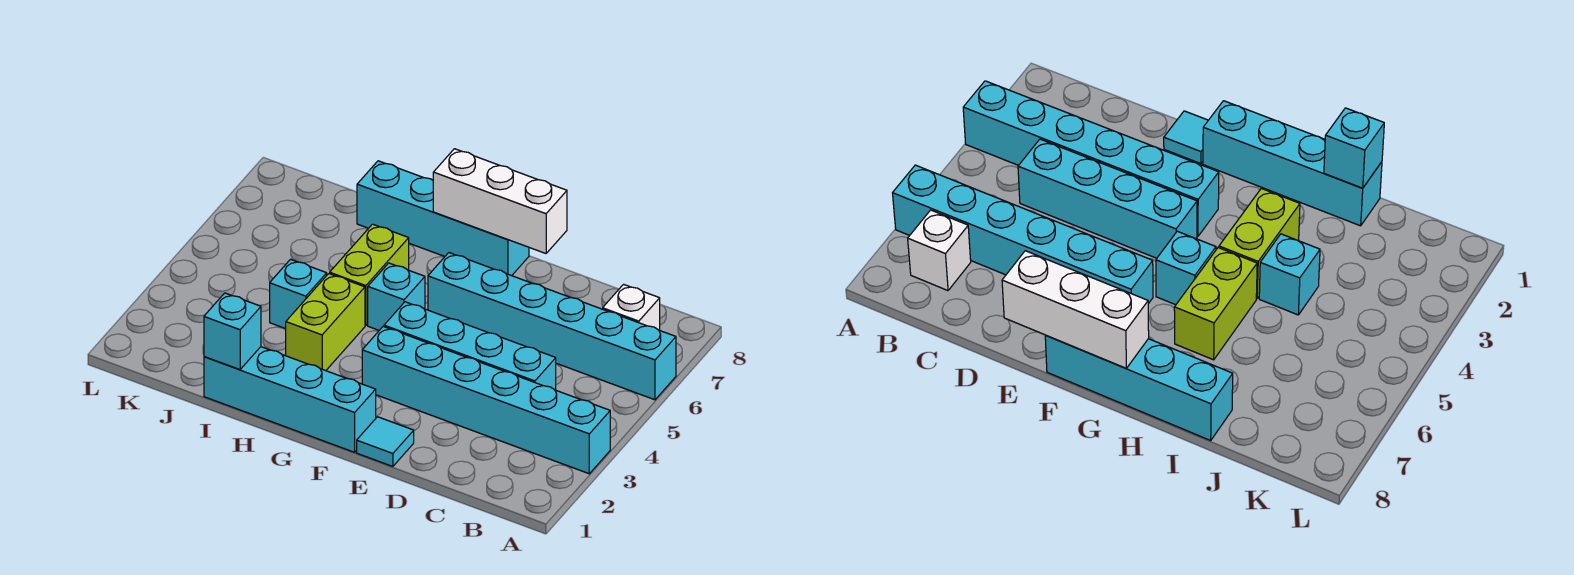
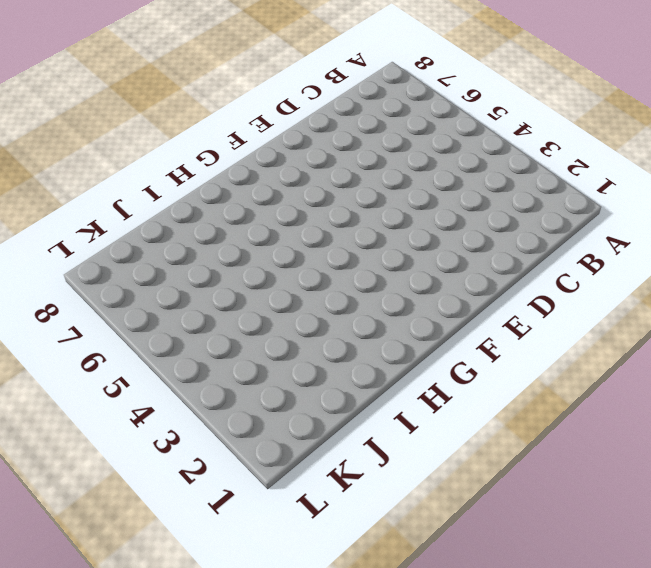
none -> cyan 1x6 brick [362,327,610,474]
none -> cyan 1x6 brick [428,253,676,400]
none -> white 1x1 brick [603,284,660,330]

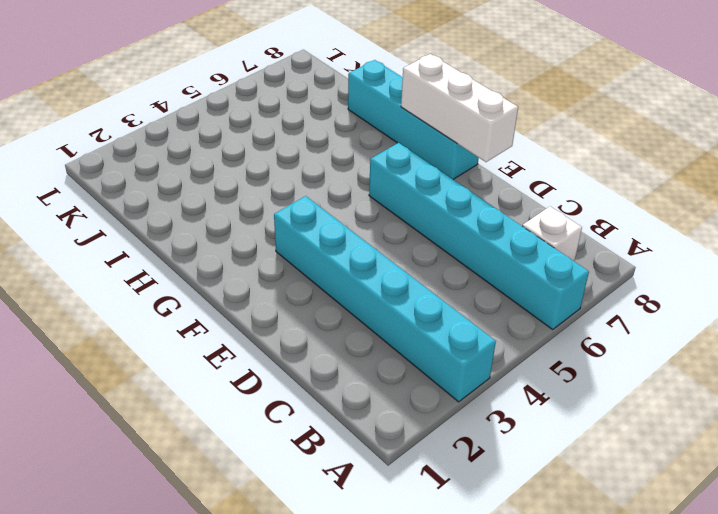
none -> cyan 1x4 brick [384,302,556,390]
none -> cyan 1x1 tile [357,417,414,466]
none -> cyan 1x4 brick [204,347,376,452]

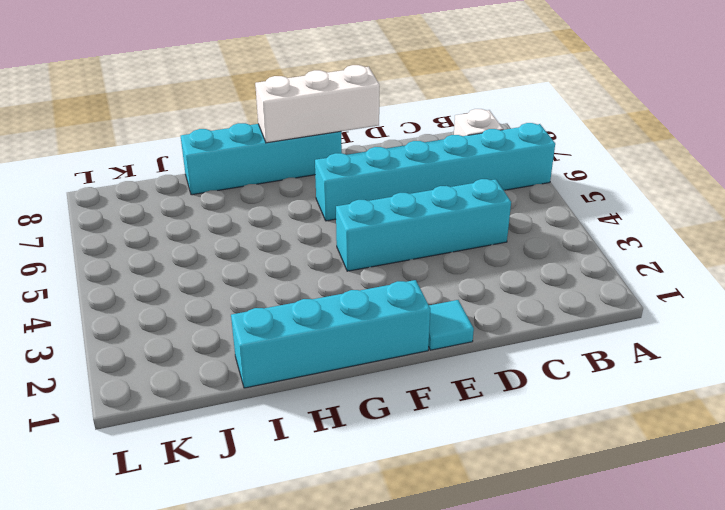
none -> cyan 1x6 brick [362,327,610,474]
none -> cyan 1x1 brick [368,263,425,330]
none -> lime 1x2 brick [286,274,365,371]

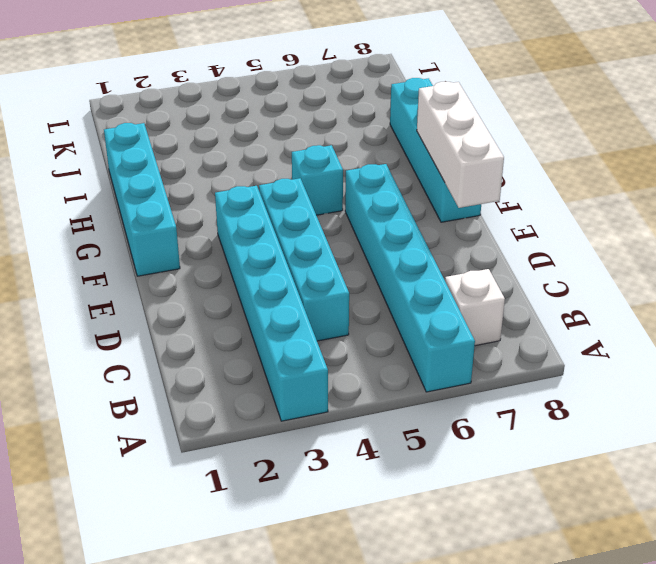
none -> cyan 1x1 tile [357,417,414,466]
none -> lime 1x2 brick [286,274,365,371]
none -> lime 1x2 brick [330,224,409,325]

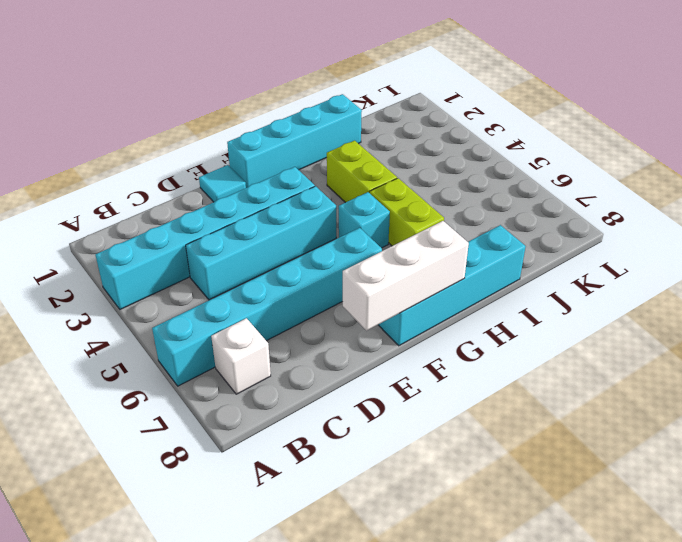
none -> cyan 1x1 brick [270,259,327,329]
none -> cyan 1x1 brick [204,293,261,370]

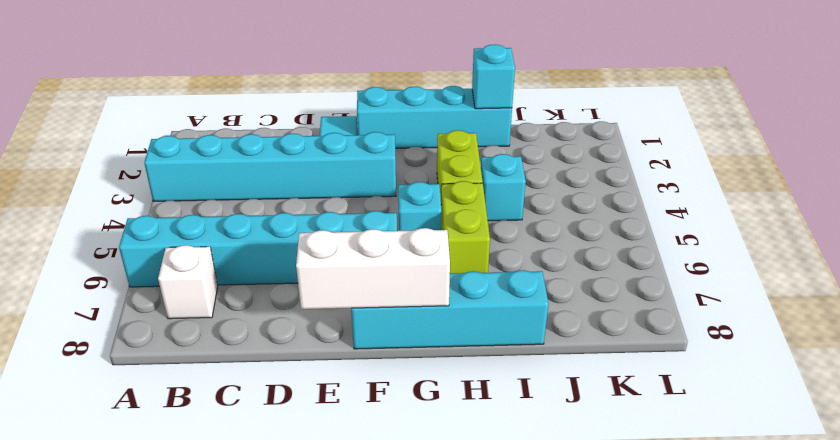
none -> cyan 1x4 brick [384,302,556,390]

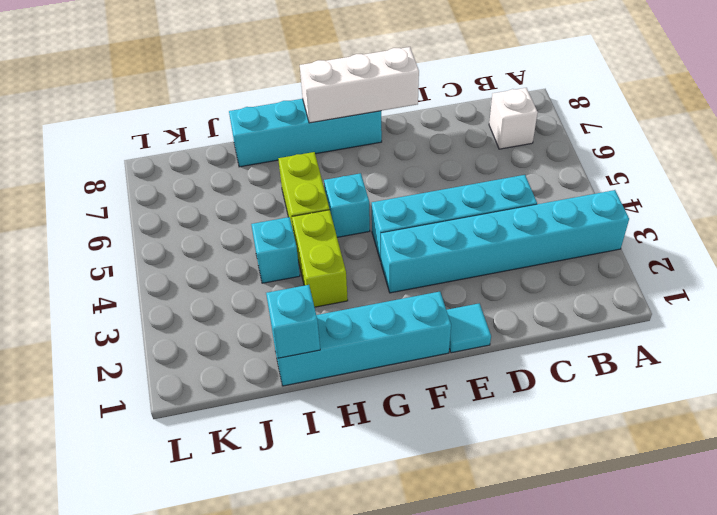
none -> cyan 1x6 brick [428,253,676,400]

